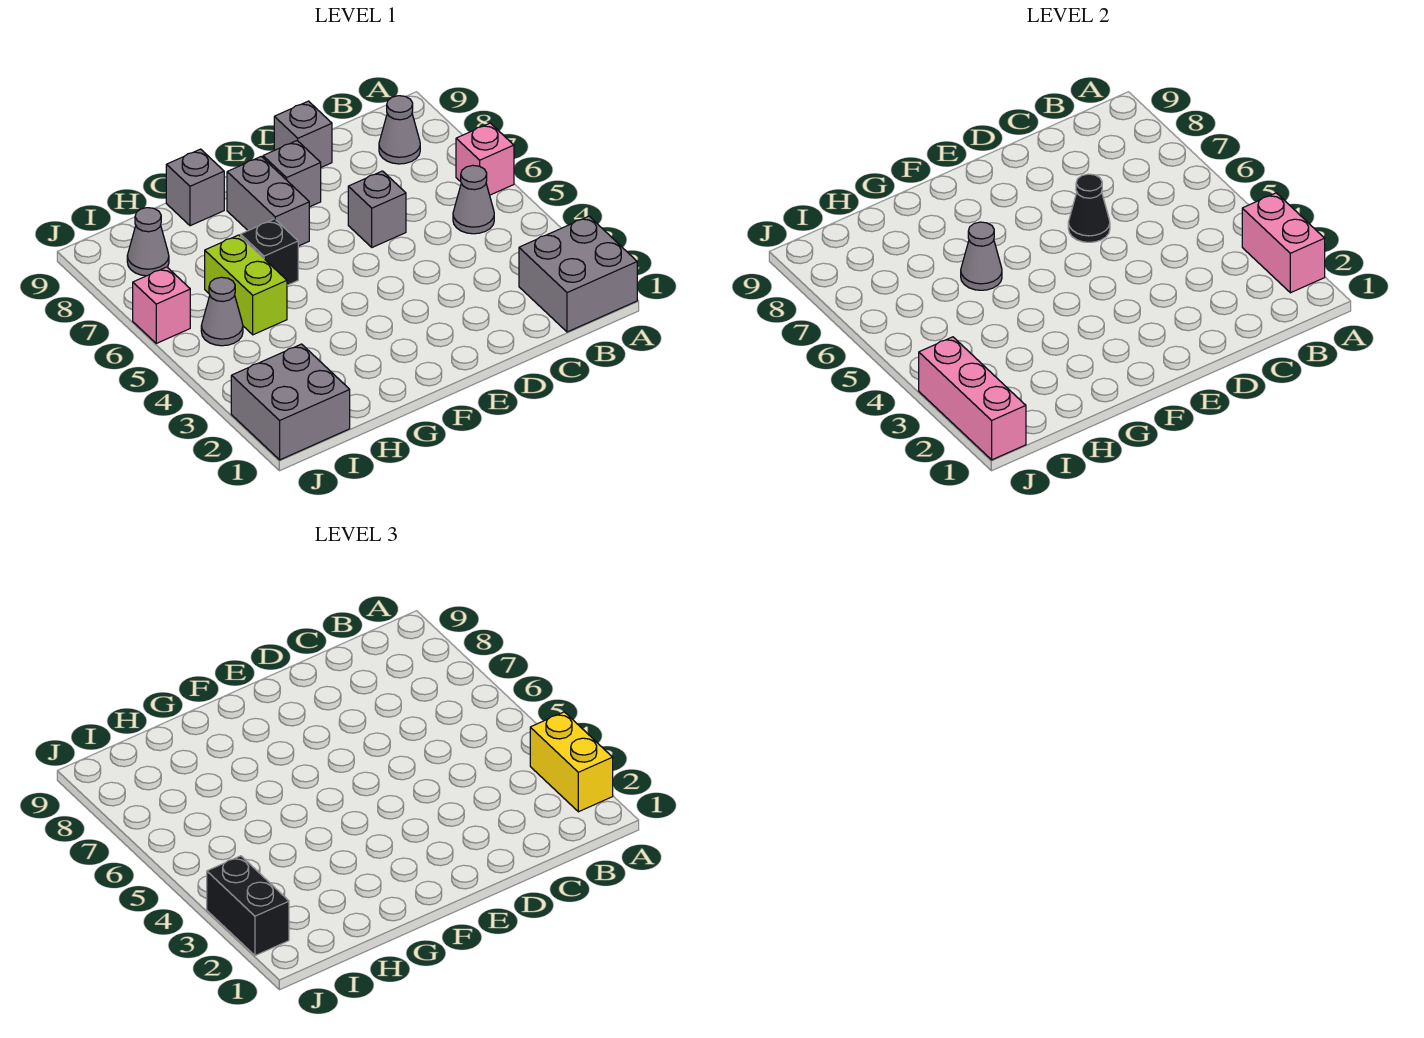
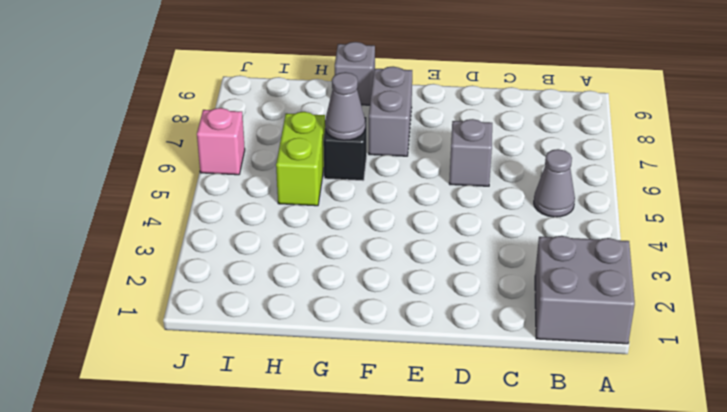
none -> pink 1x1 brick [456,123,514,195]
none -> grey 1x1 cone [379,96,420,164]
none -> grey 1x1 brick [274,101,332,167]

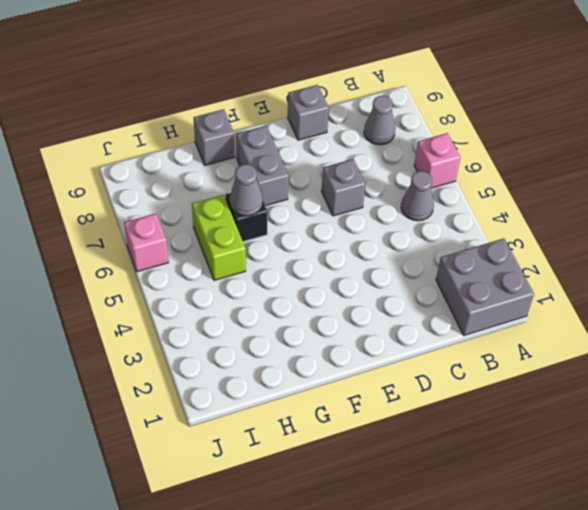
none -> grey 1x1 brick [263,141,321,207]
none -> grey 2x2 brick [231,344,350,460]
none -> grey 1x1 cone [201,277,243,346]

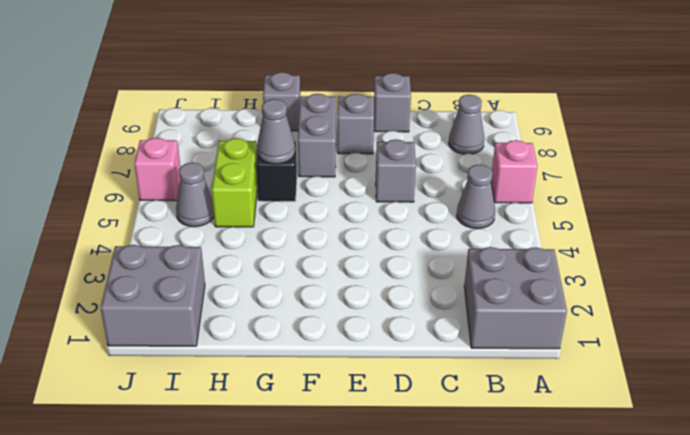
none -> grey 1x1 cone [127,208,169,276]
none -> pink 1x2 brick [1242,193,1325,293]
none -> black 1x1 cone [1068,174,1110,242]

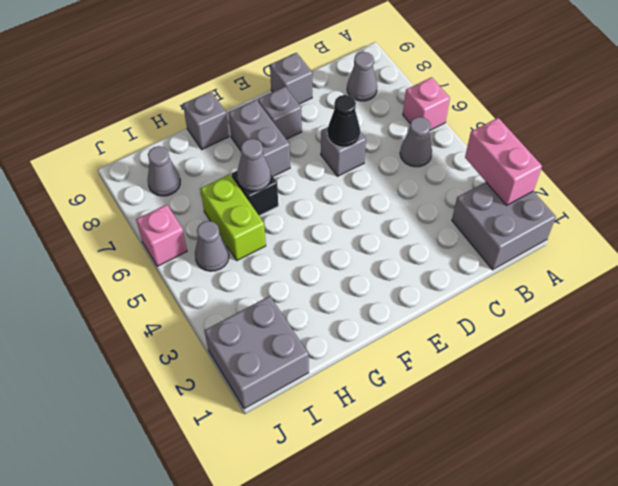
none -> pink 1x3 brick [919,337,1026,460]
none -> yellow 1x2 brick [530,712,613,812]
none -> black 1x2 brick [207,856,289,956]

